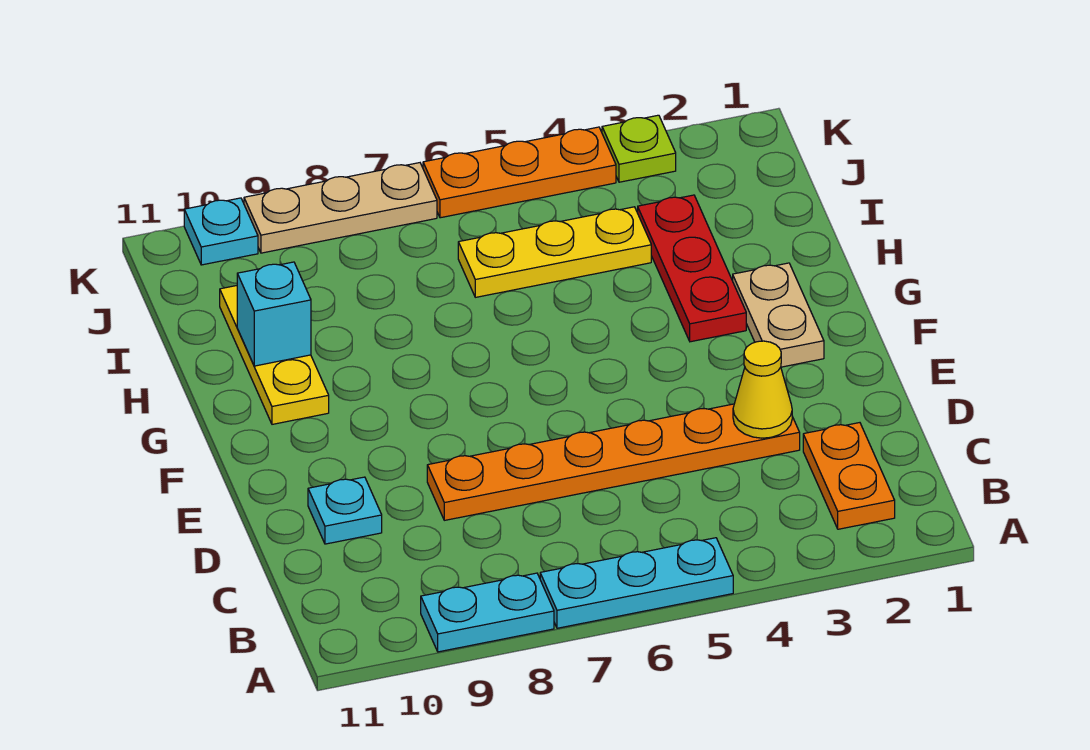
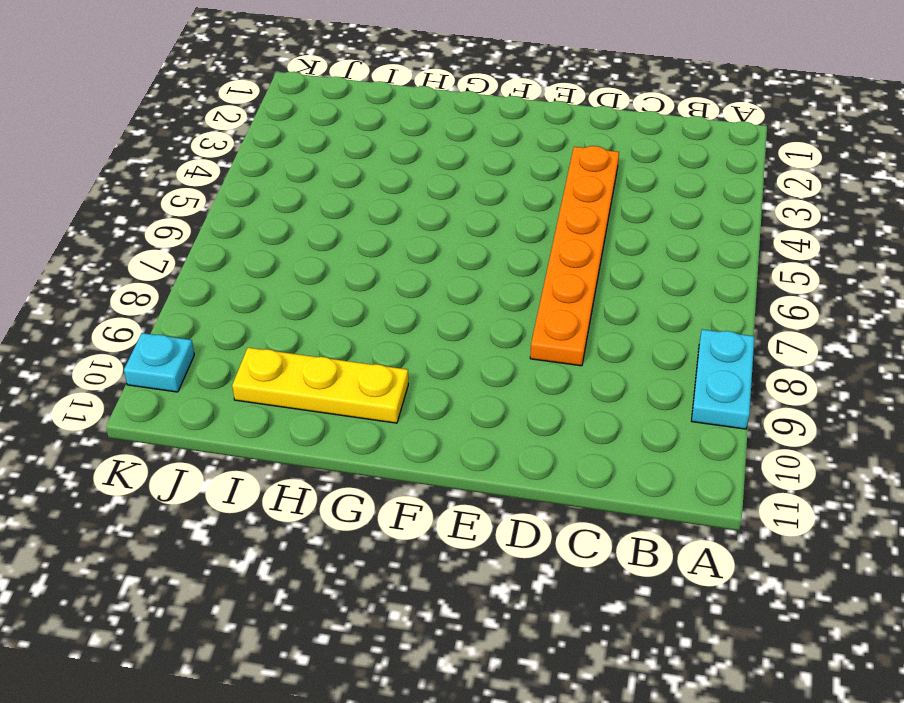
none -> cyan 1x3 plate [540,538,733,628]
none -> orange 1x2 plate [803,423,895,529]
none -> cyan 1x1 plate [308,477,382,544]

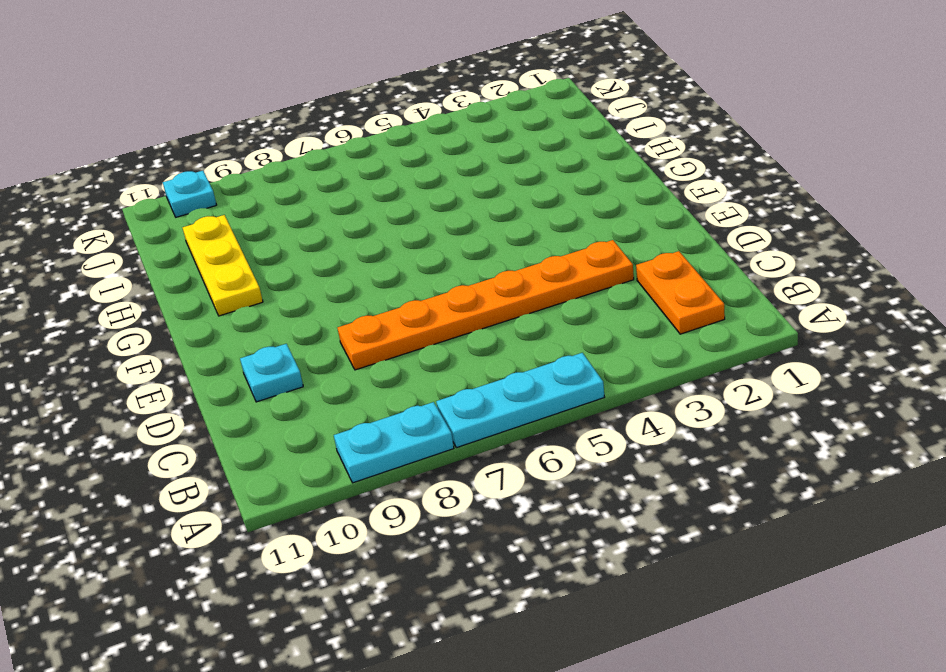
none -> tan 1x2 plate [733,263,824,367]
none -> red 1x3 plate [638,195,746,342]
none -> yellow 1x3 plate [458,207,651,297]

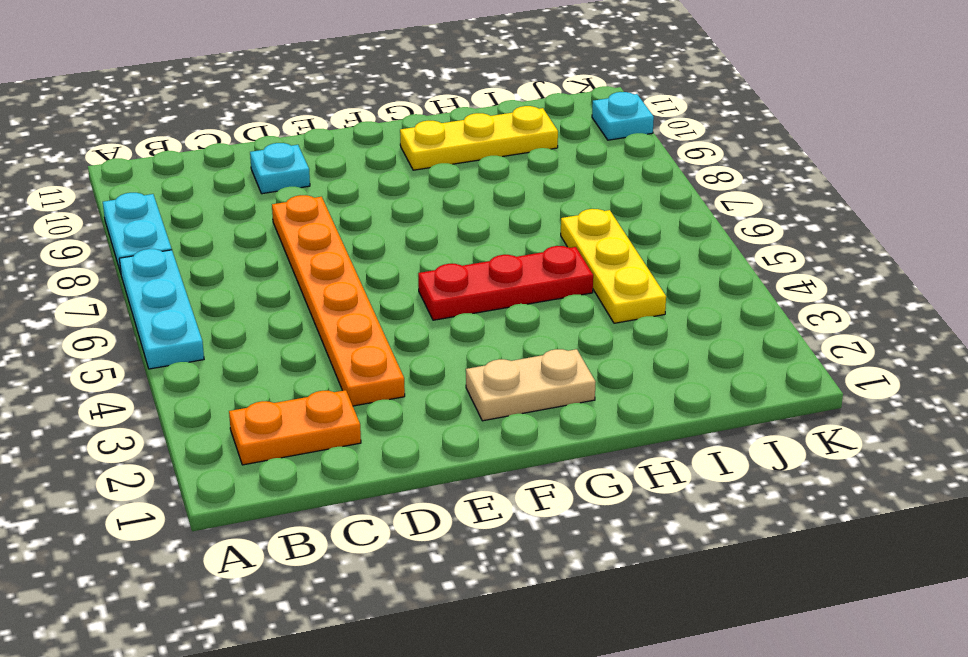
red 1x3 plate [418,246,593,320] -> red 1x3 plate moved to [638,195,746,342]
none -> lime 1x1 plate [602,115,676,182]
none -> orange 1x3 plate [423,127,616,218]
none -> tan 1x3 plate [244,163,437,253]

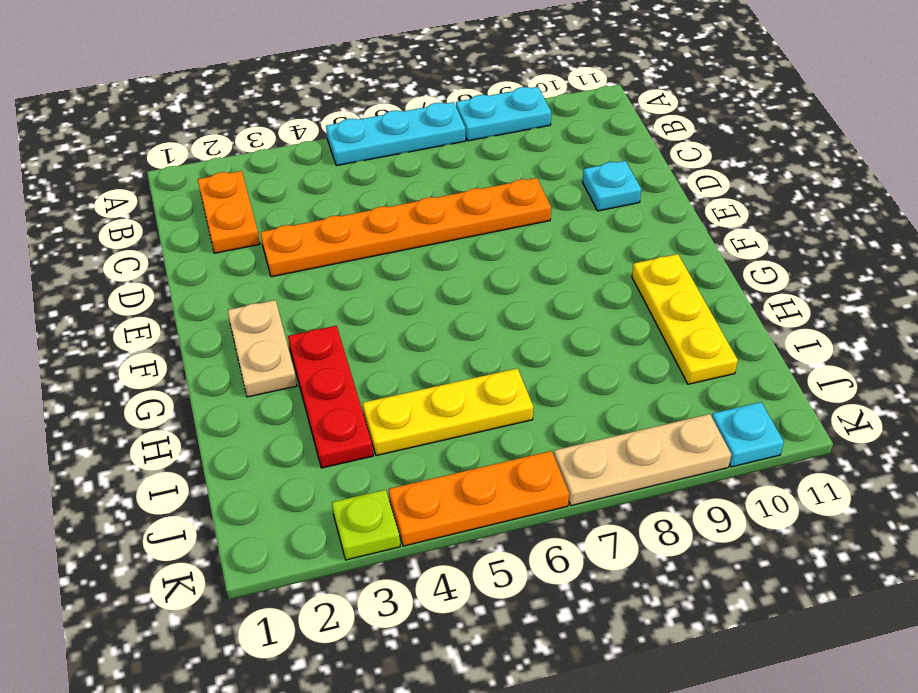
none -> yellow 1x1 cone [733,341,792,438]
none -> cyan 1x1 brick [237,262,311,366]

